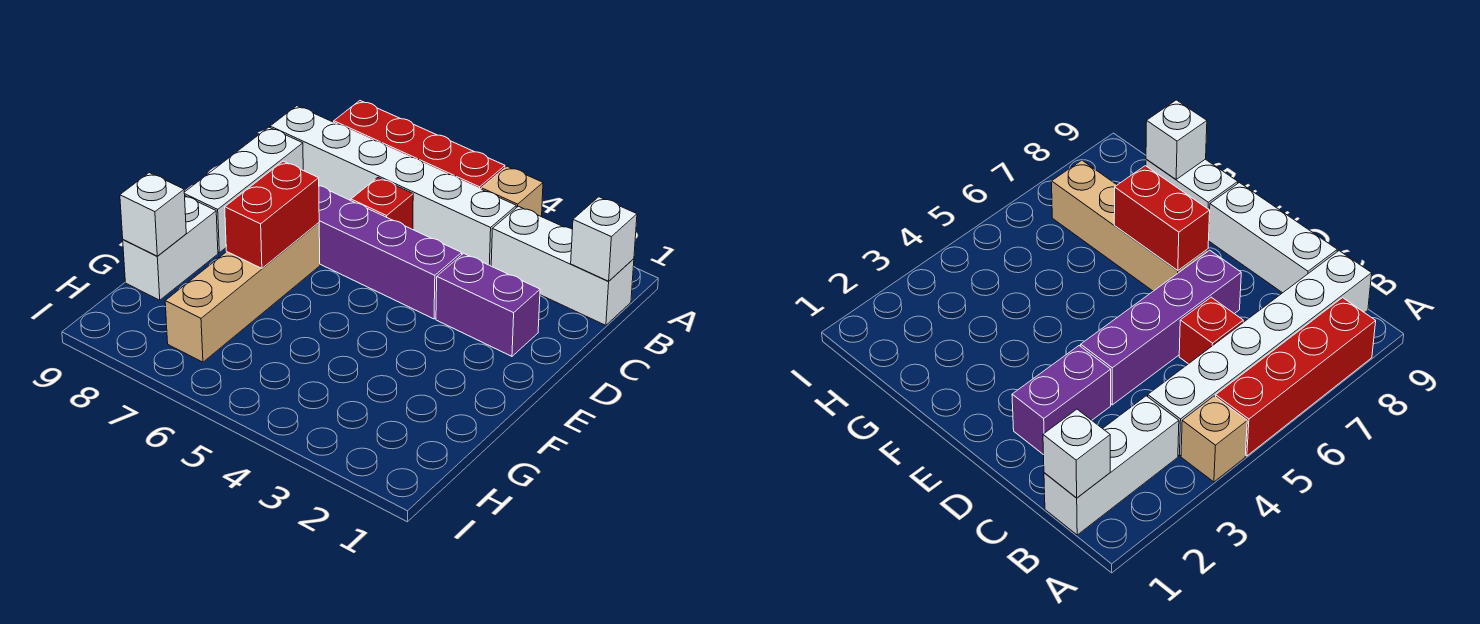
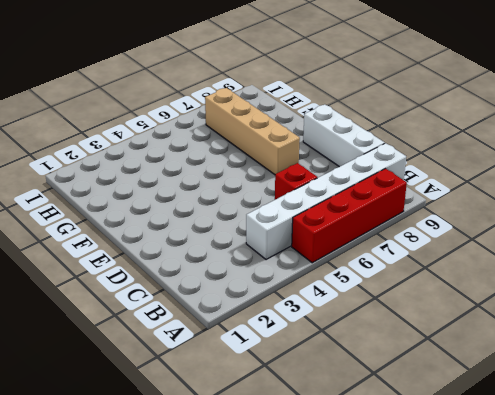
none -> tan 1x1 brick [481,167,543,217]
none -> white 1x3 brick [491,206,634,325]
none -> purple 1x2 brick [436,253,540,356]

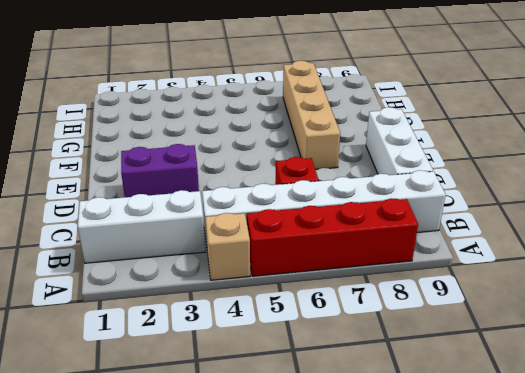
none -> purple 1x4 brick [319,186,462,319]
none -> white 1x2 brick [123,196,218,300]
none -> white 1x1 brick [571,197,637,281]

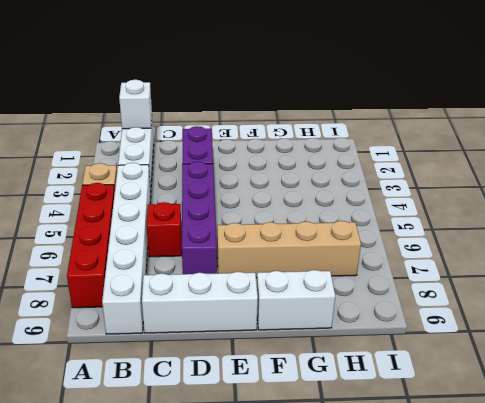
none -> red 1x2 brick [225,161,319,268]
none -> white 1x1 brick [120,173,186,256]

